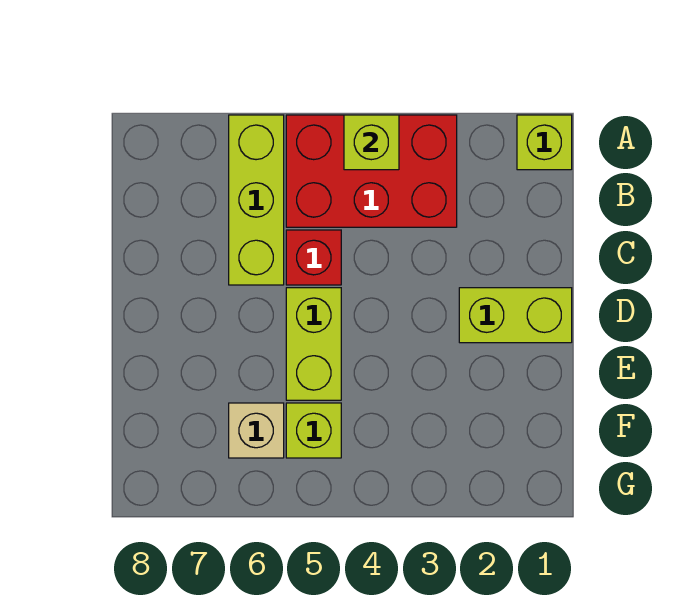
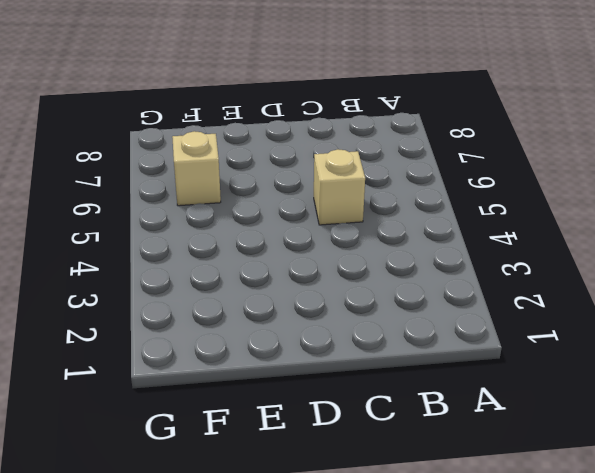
tan 1x1 brick [314,149,365,225] -> red 1x1 brick [286,230,341,285]
none -> lime 1x1 brick [517,115,572,170]
none -> red 2x3 brick [286,115,457,227]

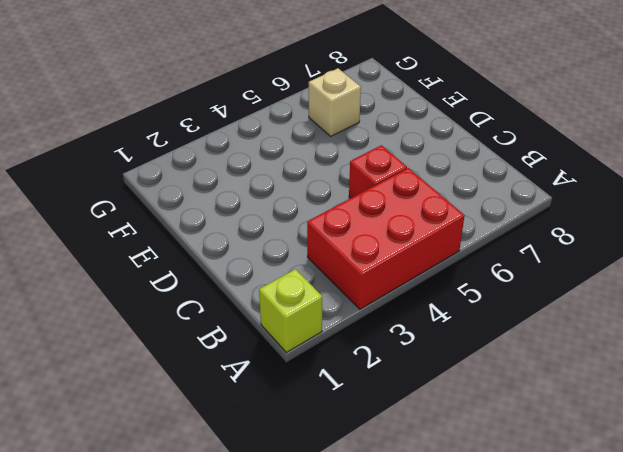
none -> lime 1x3 brick [229,115,284,285]
none -> lime 1x2 brick [459,288,572,343]

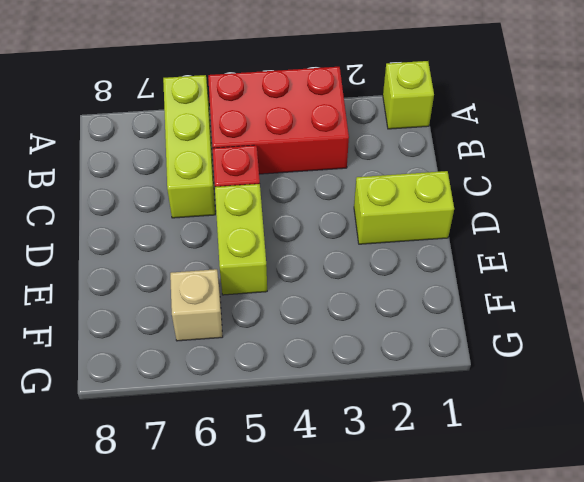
none -> lime 1x1 brick [286,403,341,458]
none -> lime 1x1 brick [344,115,399,170]

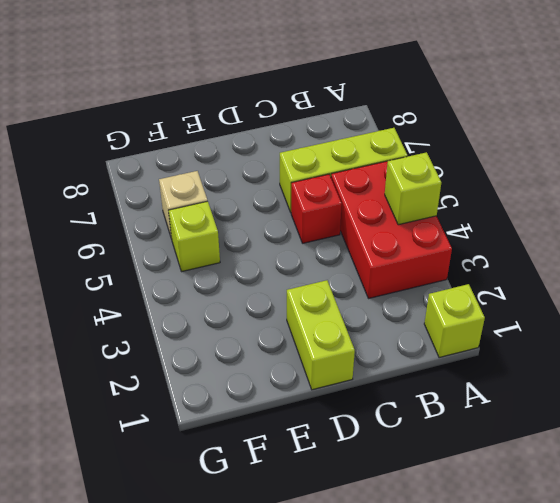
none -> lime 1x2 brick [286,288,341,400]

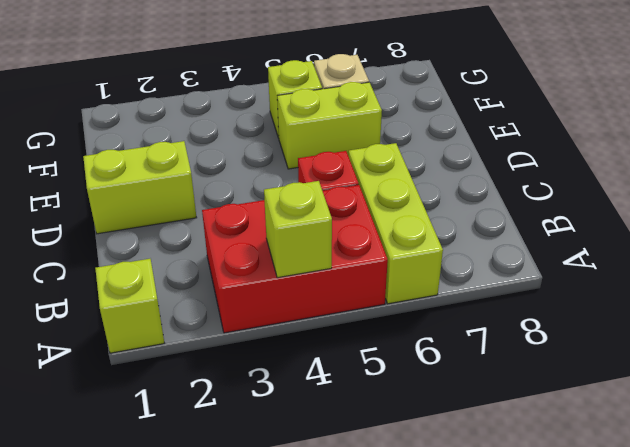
lime 1x2 brick [277,82,382,169] -> lime 1x2 brick turned to [286,288,341,400]

